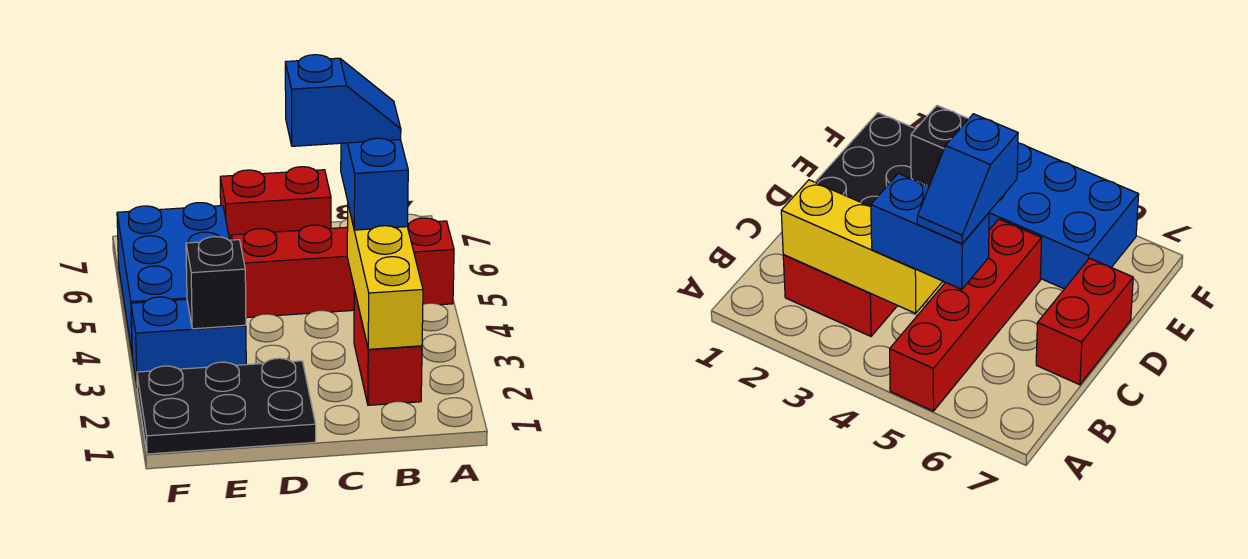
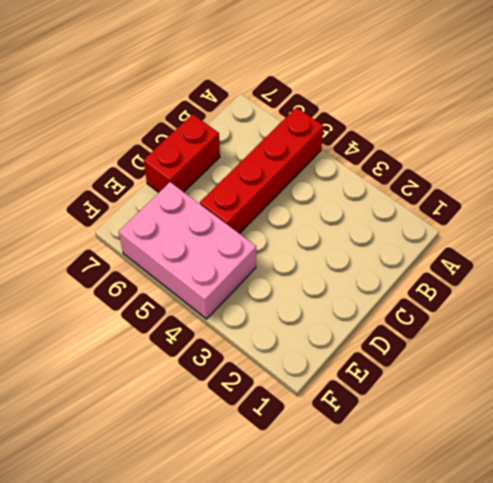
pink 2x3 brick [119,182,256,319] -> blue 2x3 brick [117,203,230,352]
none -> red 1x2 brick [354,290,422,405]
none -> black 2x3 plate [137,358,316,454]

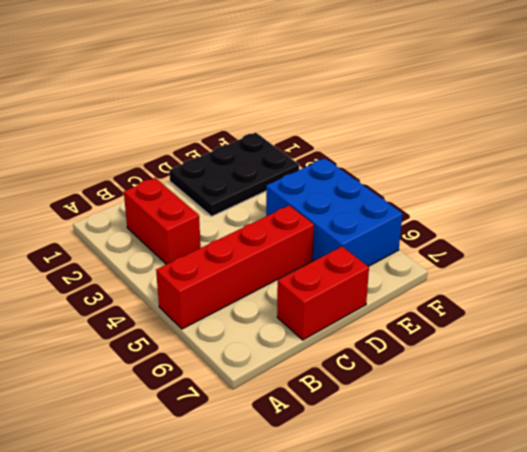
none -> blue 1x2 brick [131,297,246,385]
none -> yellow 1x3 brick [347,205,423,349]

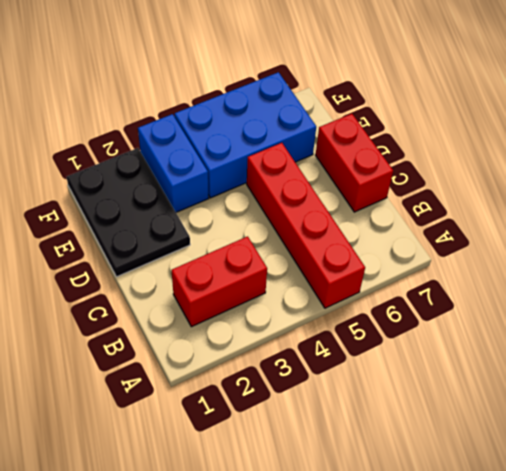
none -> yellow 1x3 brick [347,205,423,349]
none -> black 1x1 brick [186,237,246,329]

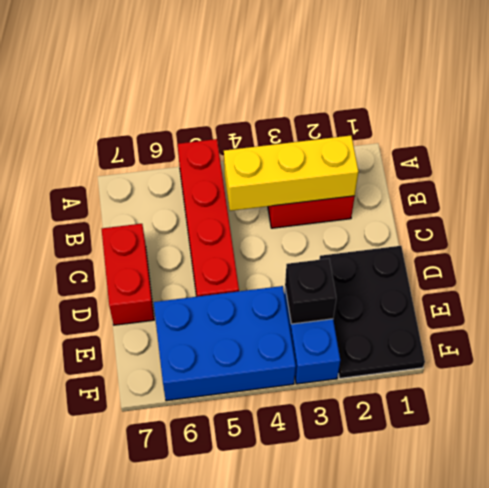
none -> blue 1x2 brick [341,138,408,230]
none -> blue 1x2 slope [285,55,401,146]

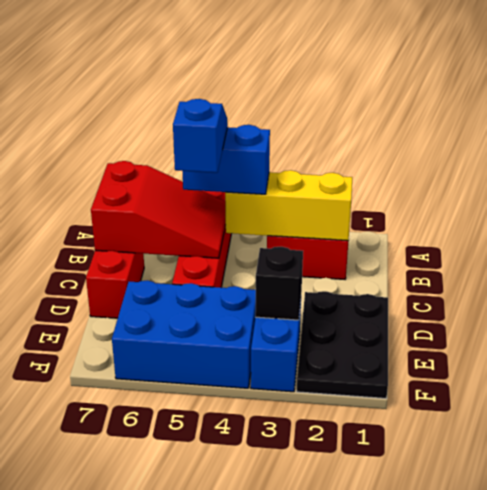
red 2x3 slope [91,161,226,258] -> none

